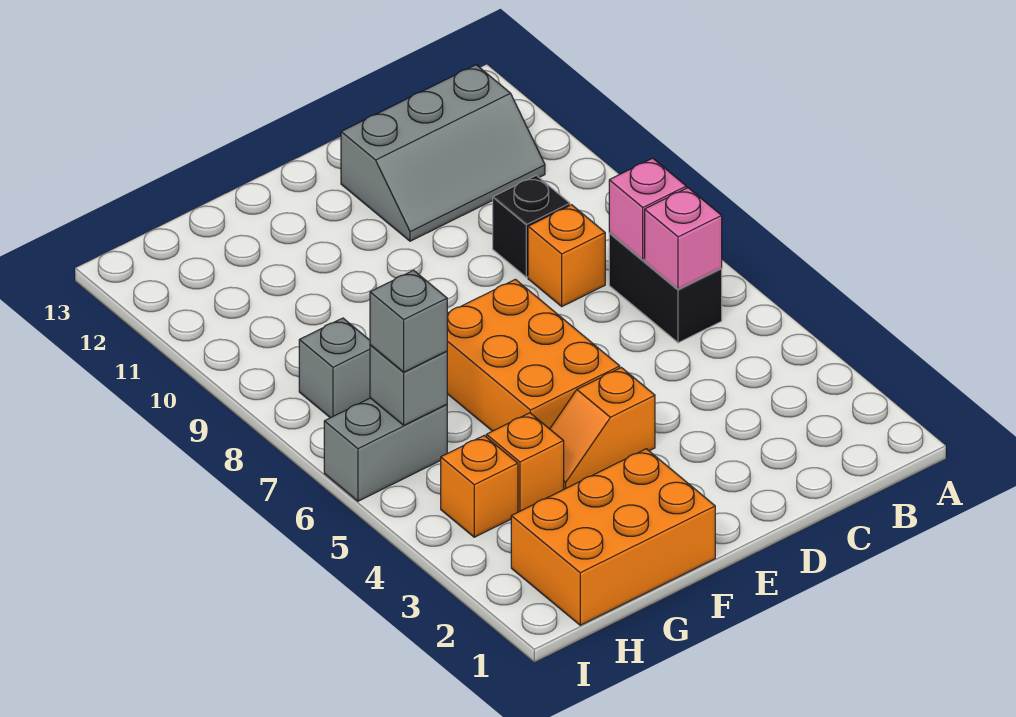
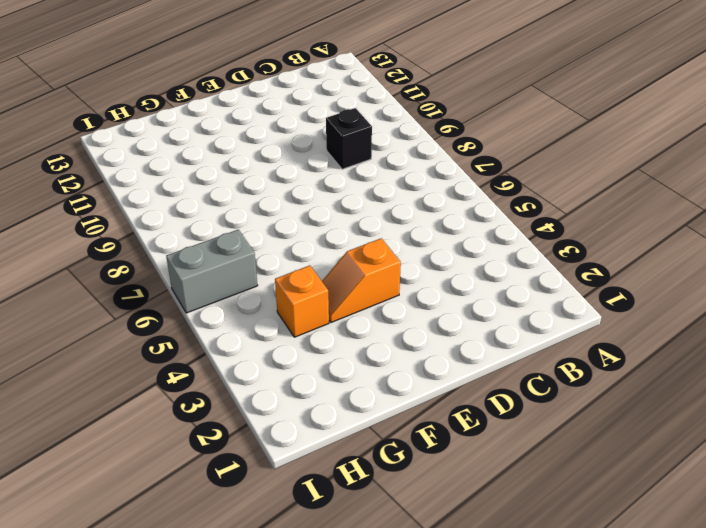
none -> black 1x2 brick [609,233,722,343]
none -> grey 2x3 slope [341,65,545,241]
none -> orange 1x1 brick [528,205,605,306]

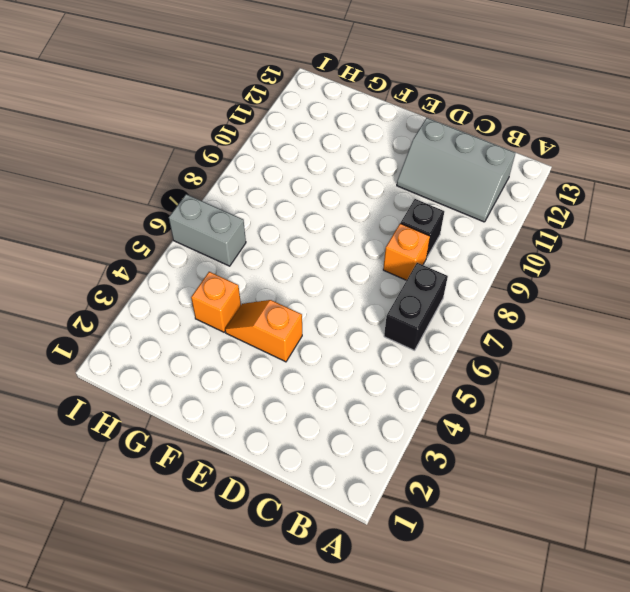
none -> orange 2x3 brick [447,279,620,431]
none -> orange 2x3 brick [511,449,715,625]
none -> orange 1x1 brick [441,436,518,537]

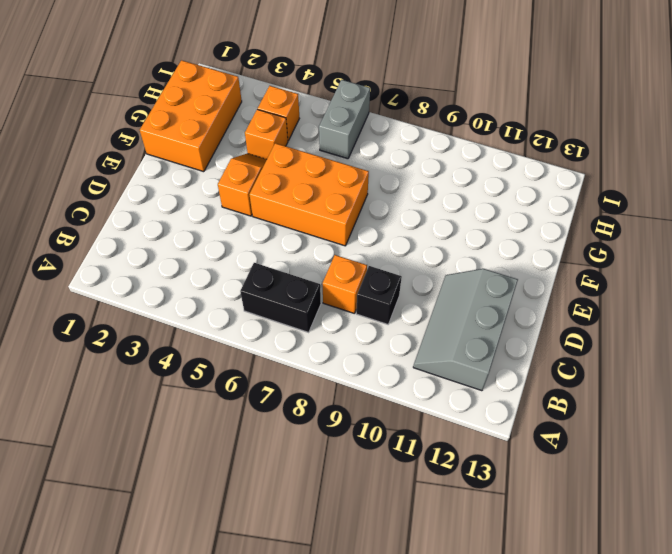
none -> grey 1x1 brick [299,318,370,418]
none -> pink 1x1 brick [645,188,722,289]
none -> pink 1x1 brick [609,158,686,260]

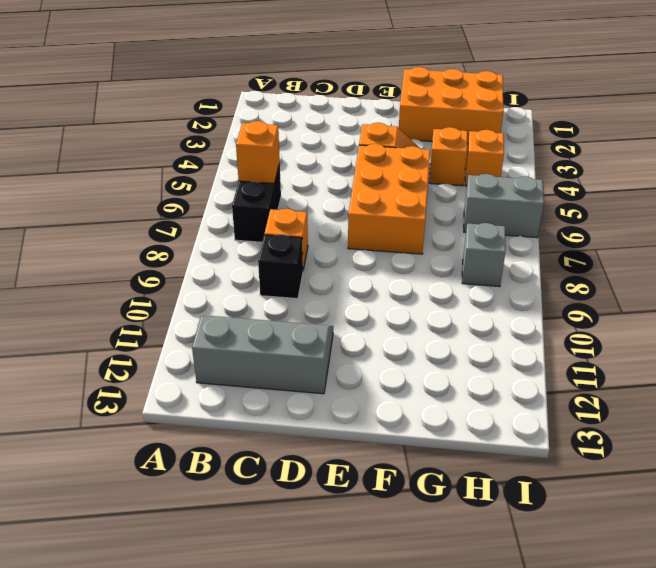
orange 1x1 brick [236,121,280,183] -> pink 1x1 brick [645,188,722,289]
none -> pink 1x1 brick [609,158,686,260]
none -> grey 1x1 brick [370,345,447,425]
none -> grey 1x1 brick [370,270,447,372]

